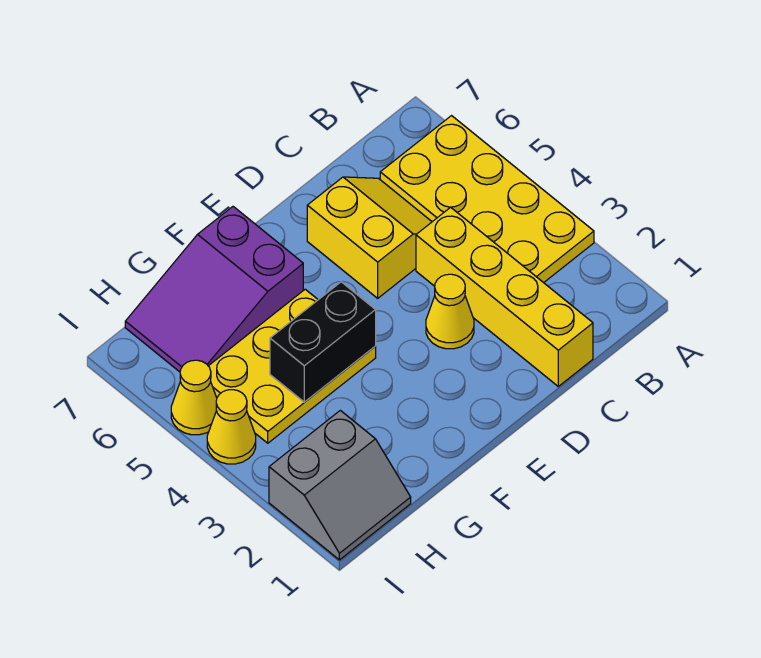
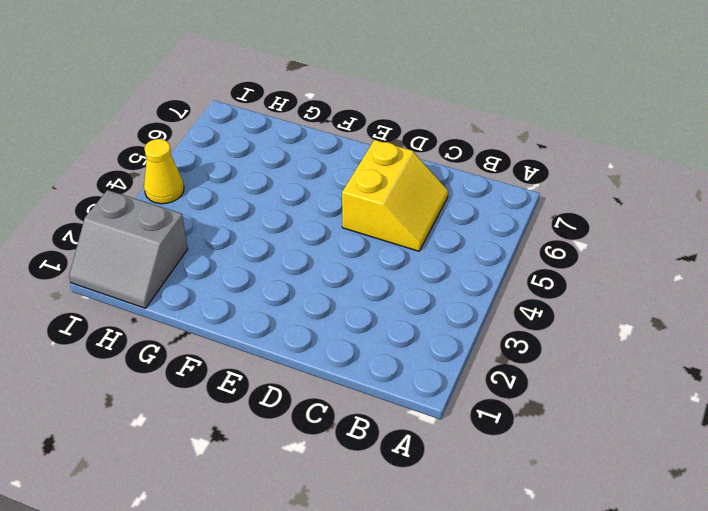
none -> yellow 2x4 plate [380,116,594,283]
none -> yellow 1x4 brick [416,207,593,386]

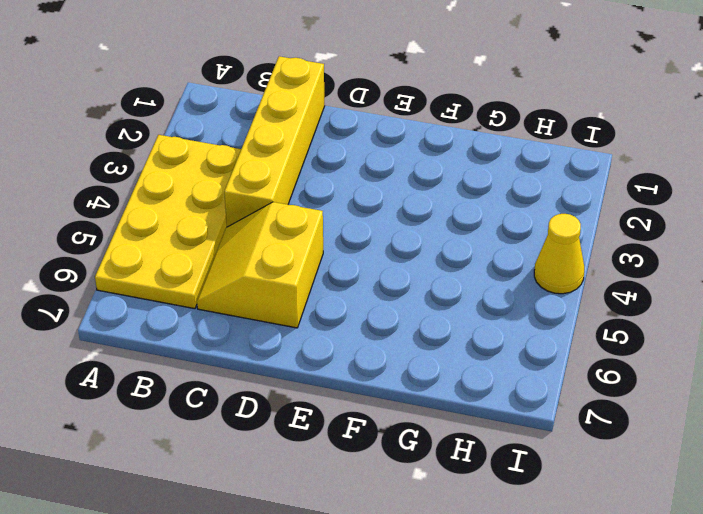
none -> yellow 1x1 cone [426,274,474,349]
none -> yellow 2x3 plate [209,289,376,443]

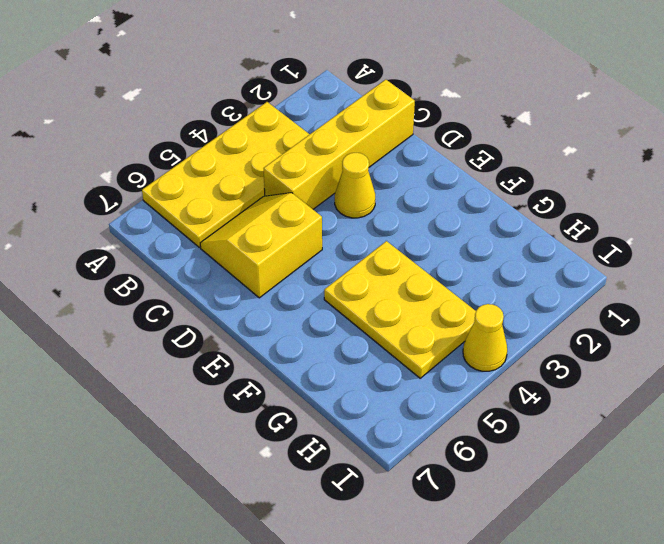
none -> purple 2x3 slope [125,207,303,372]
none -> grey 2x2 slope [269,410,411,560]

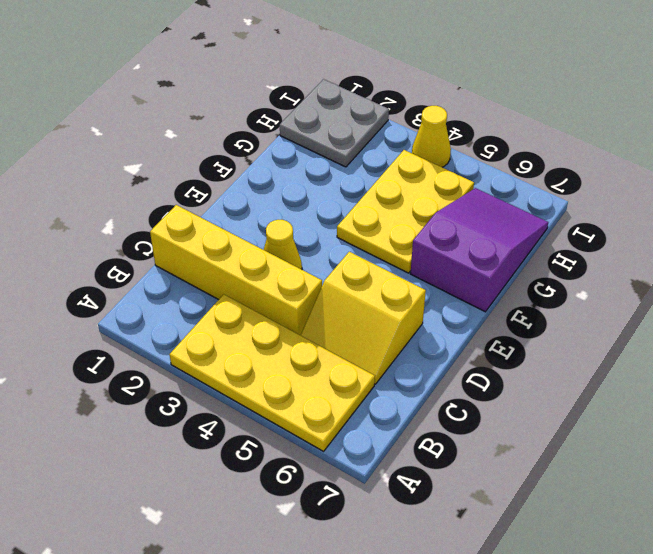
grey 2x2 plate [280,79,389,167] -> grey 2x2 slope [269,410,411,560]
none -> yellow 1x1 cone [171,360,217,435]
none -> black 1x2 brick [270,282,376,402]

